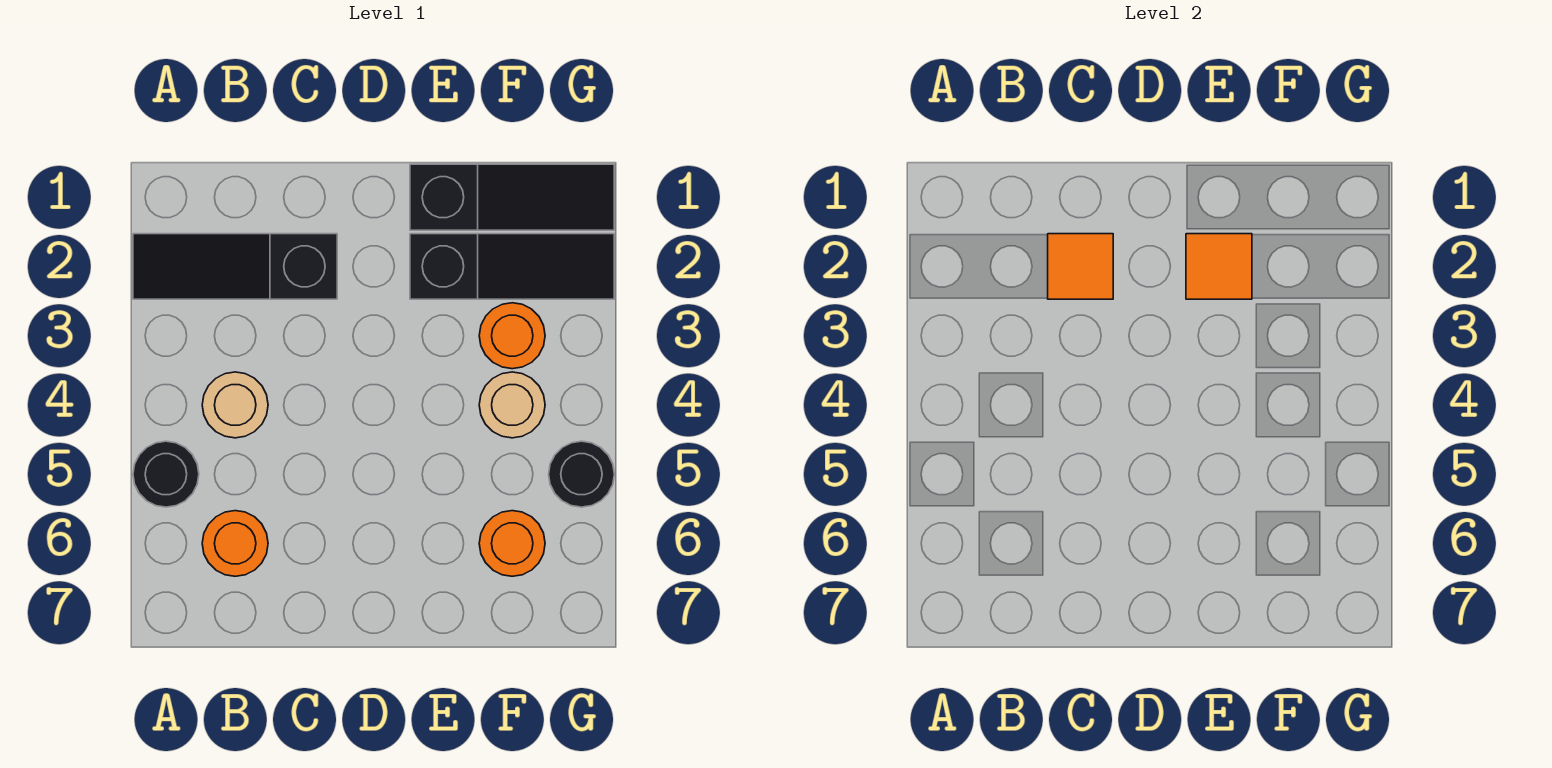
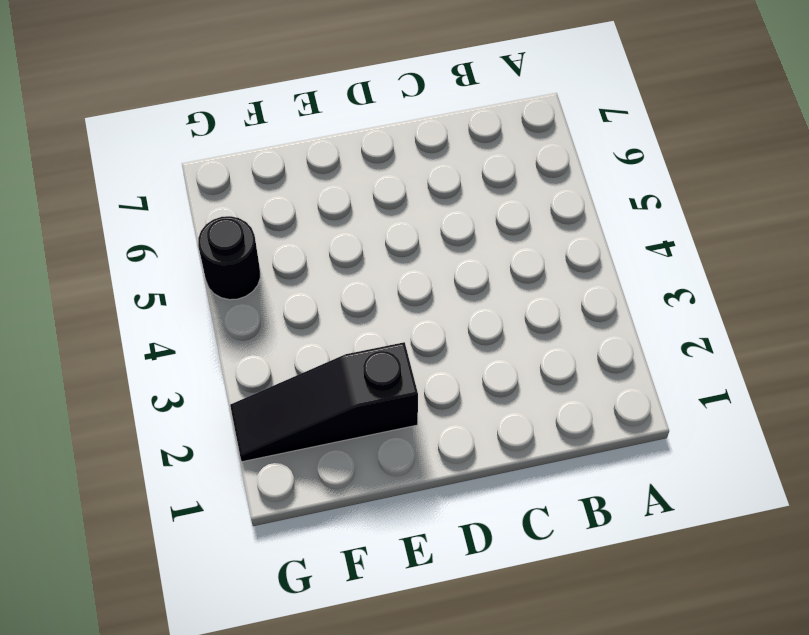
none -> black 1x3 slope [133,234,337,299]
none -> black 1x1 round brick [133,441,199,507]
none -> tan 1x1 round brick [202,372,268,438]

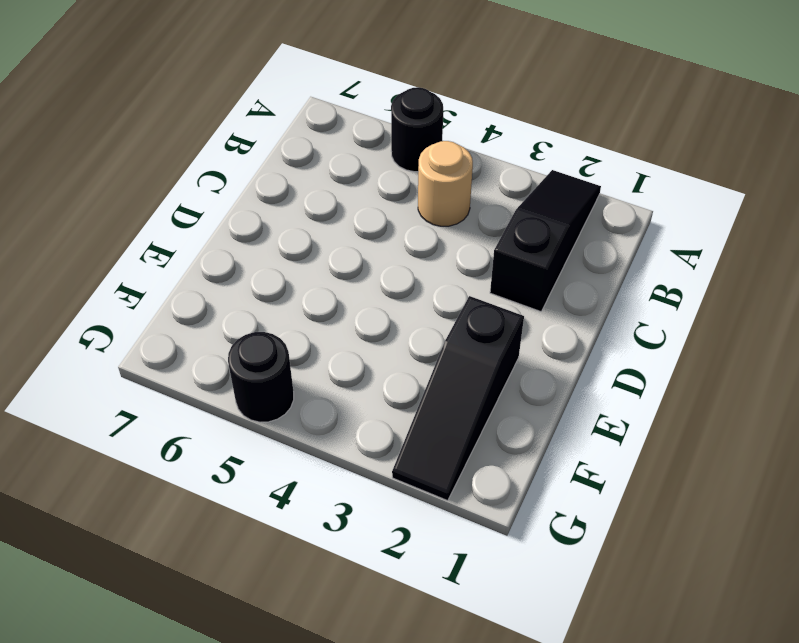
none -> orange 1x1 round brick [202,511,268,576]
none -> black 1x3 slope [410,164,614,230]
none -> orange 1x1 round brick [479,303,545,369]

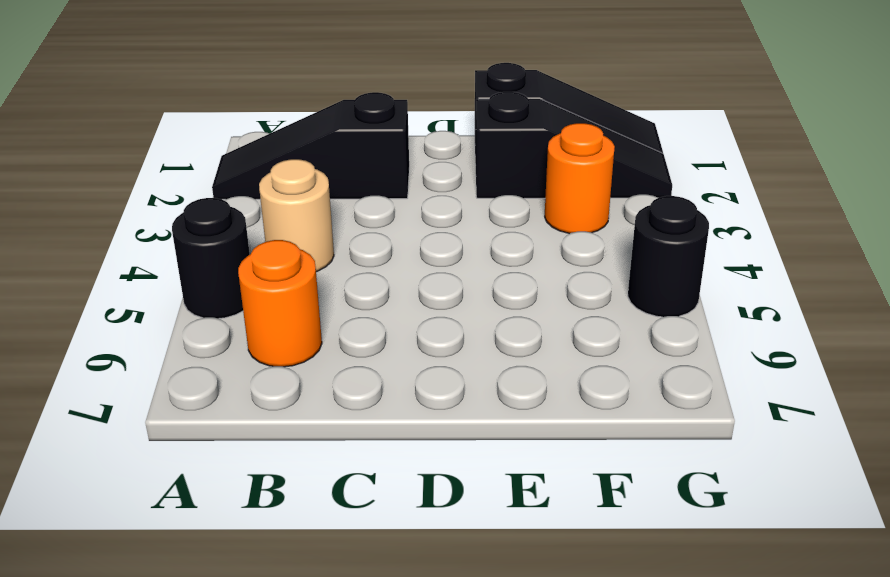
none -> tan 1x1 round brick [479,372,545,438]
none -> orange 1x1 round brick [479,511,545,576]
none -> orange 1x1 tile [1048,234,1113,299]

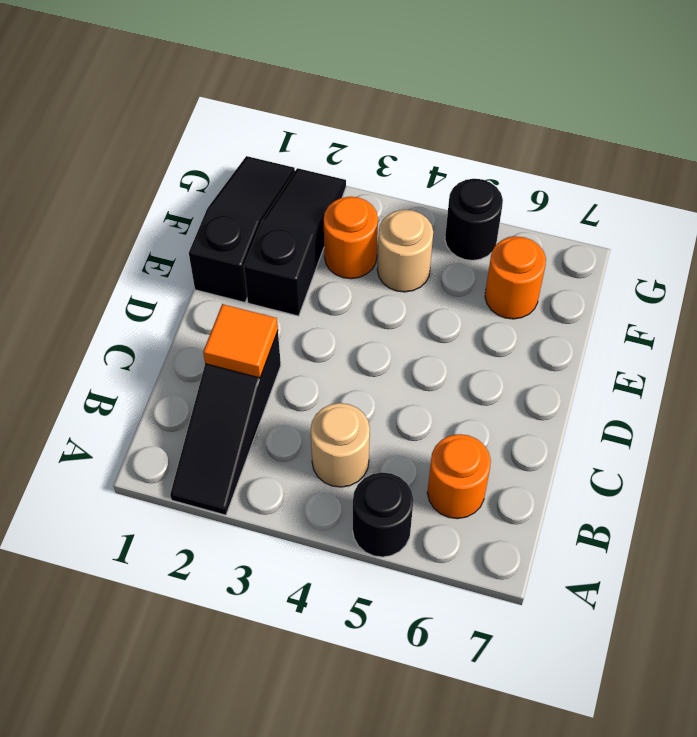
none -> orange 1x1 tile [1186,234,1252,299]

